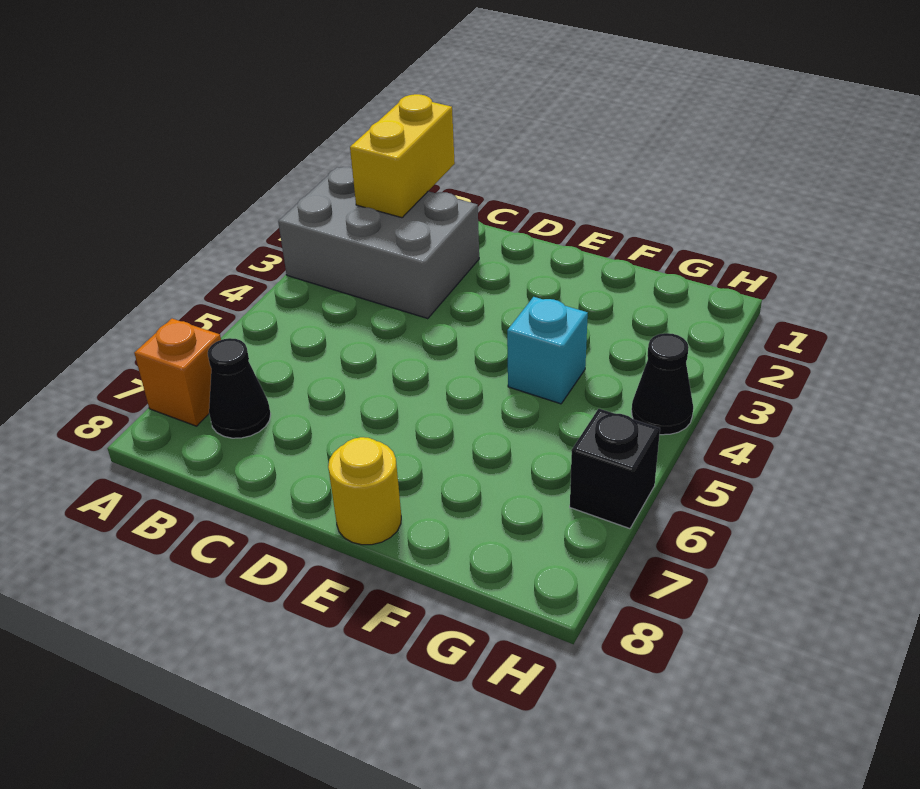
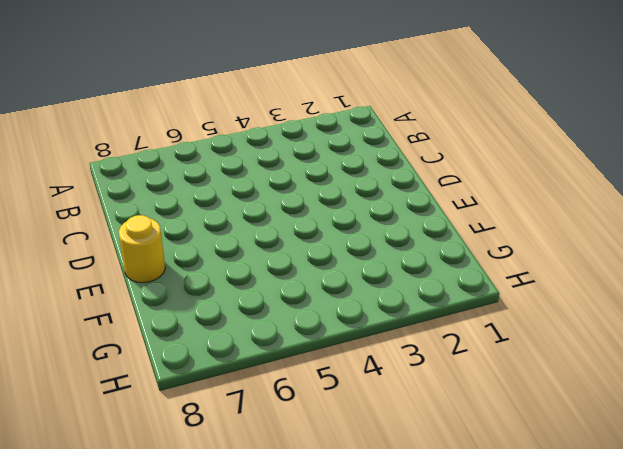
none -> grey 2x3 brick [278,167,479,319]
none -> orange 1x1 brick [134,319,221,426]

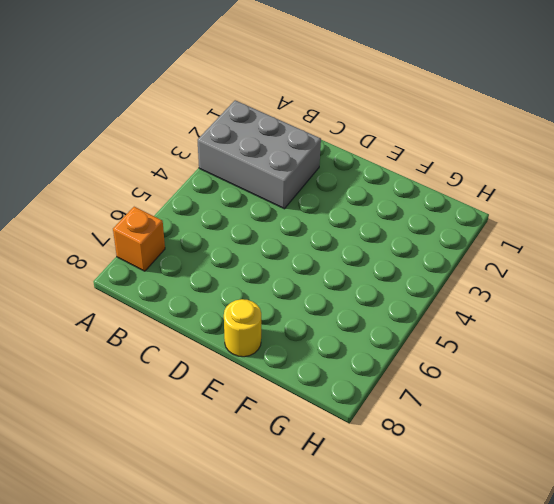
none -> black 1x1 cone [208,338,271,438]
none -> cyan 1x1 brick [507,297,588,404]

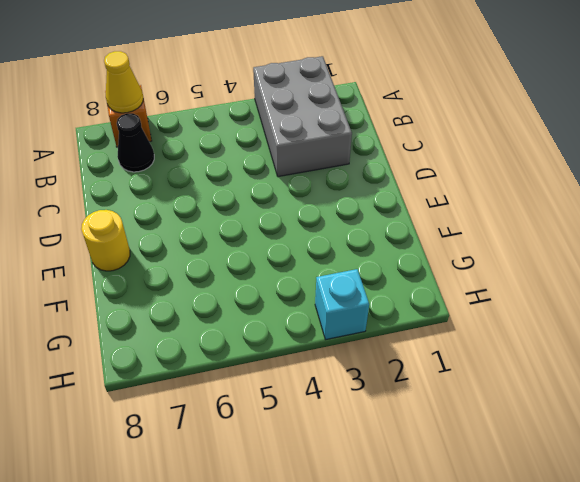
yellow 1x1 cone [104,51,143,113] -> none
cyan 1x1 brick [315,269,369,340] -> cyan 1x1 brick moved to [507,297,588,404]
none -> black 1x1 cone [632,333,693,435]
none -> black 1x1 brick [570,409,660,529]

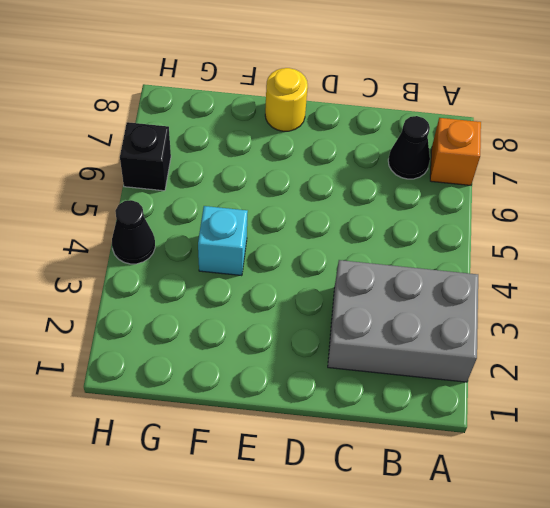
none -> yellow 1x2 brick [350,94,455,218]

